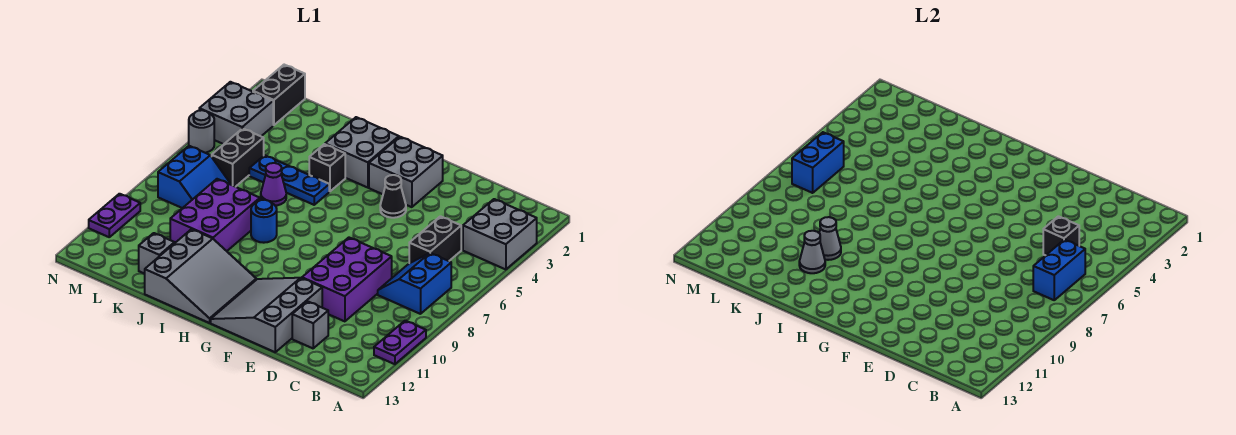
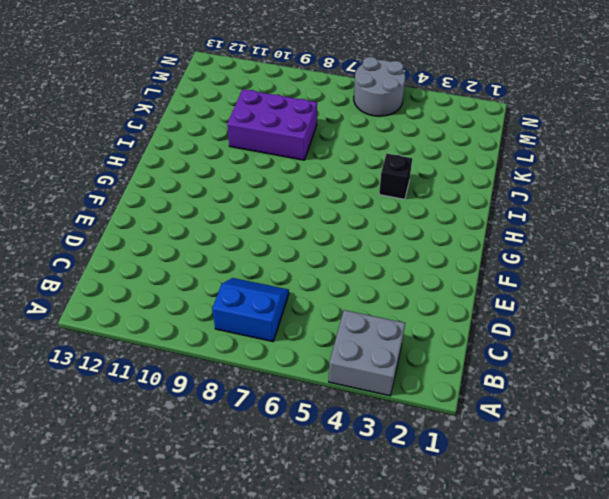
grey 2x2 round brick [354,57,405,116] -> grey 1x1 round brick [189,110,214,153]
none -> purple 1x2 plate [374,321,426,364]
none -> black 1x2 brick [409,216,461,263]
none -> purple 2x3 brick [302,238,392,321]

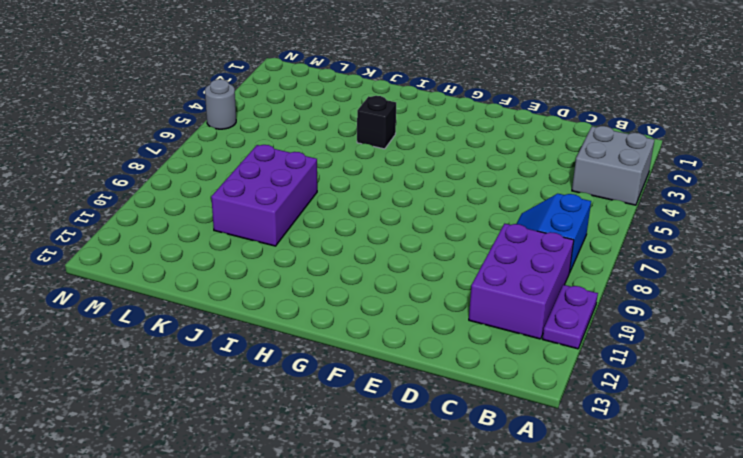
purple 2x3 brick [469,224,574,339] -> purple 2x3 brick moved to [302,238,392,321]
none -> black 1x2 brick [409,216,461,263]
none -> grey 1x1 brick [292,301,328,348]
none -> grey 3x3 slope [211,278,322,352]

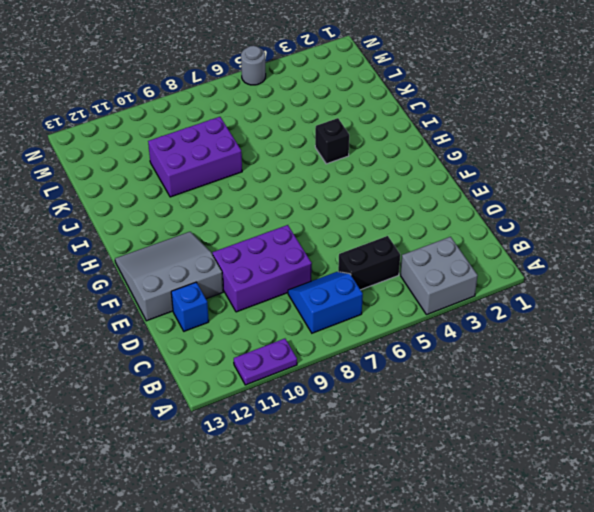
blue 1x1 brick [171,282,209,331] -> grey 1x1 brick [292,301,328,348]
none -> grey 2x2 brick [369,137,443,207]
none -> black 1x1 cone [380,175,406,218]
none -> grey 2x2 brick [325,117,399,188]

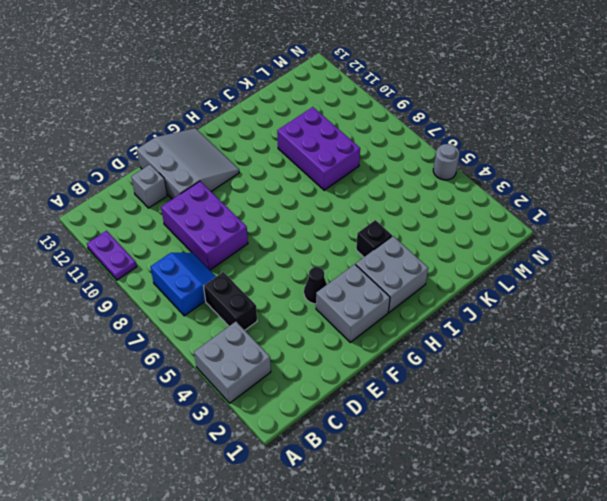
none -> grey 3x3 slope [145,229,256,323]
none -> blue 1x3 plate [249,155,329,205]
none -> blue 1x1 round brick [251,200,277,243]

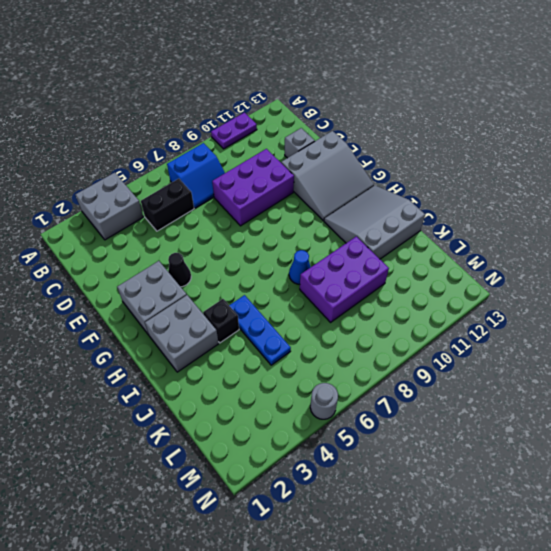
blue 1x1 cone [289,250,311,284] -> blue 1x1 round brick [251,200,277,243]
none -> purple 1x1 cone [261,163,286,206]
none -> grey 1x1 brick [139,233,175,274]
none -> black 1x2 brick [212,128,264,187]

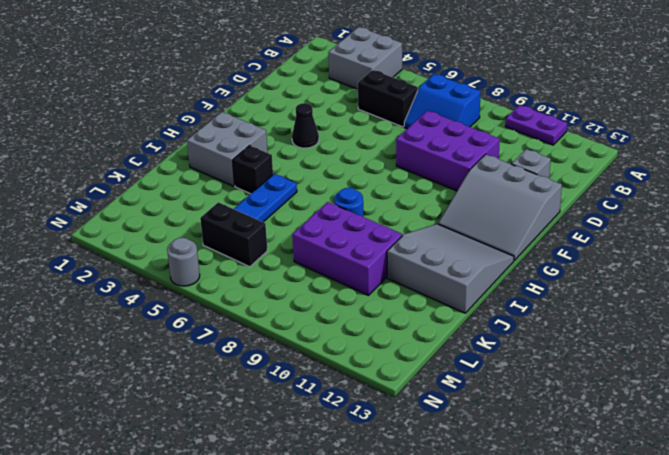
none -> grey 2x2 brick [369,137,443,207]
none -> purple 1x1 cone [261,163,286,206]
none -> grey 1x1 brick [139,233,175,274]

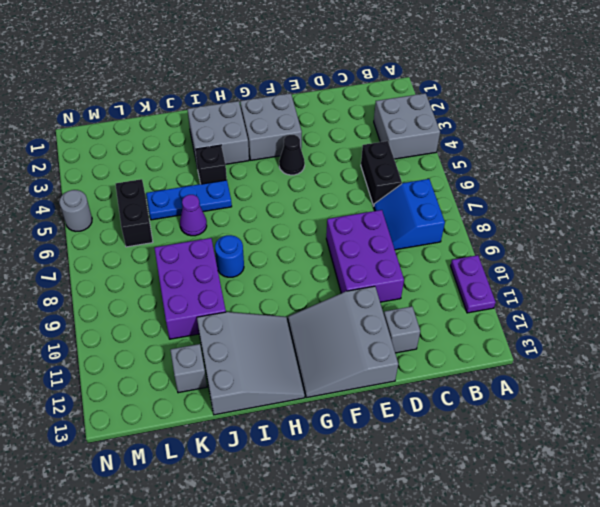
none -> blue 2x2 slope [158,146,231,208]
none -> black 1x2 brick [253,65,305,125]
none -> grey 2x2 brick [199,82,273,144]

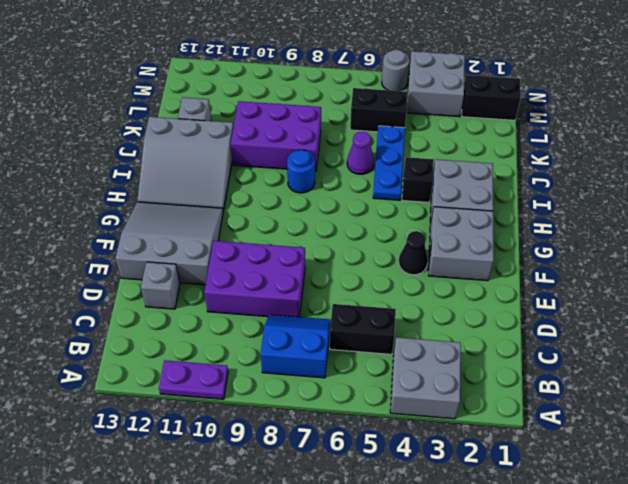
none -> blue 2x2 slope [158,146,231,208]
none -> purple 1x2 plate [89,194,140,237]
none -> blue 1x2 brick [1033,240,1085,300]

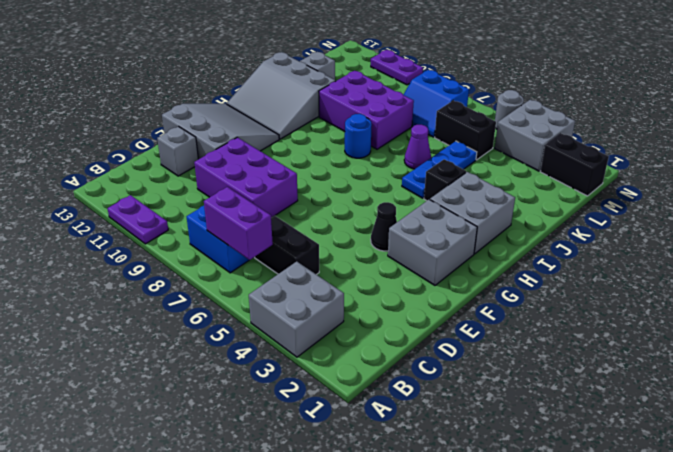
purple 1x2 brick [204,187,273,260] -> blue 1x2 brick [1033,240,1085,300]
none -> black 1x1 brick [1043,216,1079,255]
none -> grey 1x1 cone [819,217,841,260]
none -> grey 1x1 cone [799,231,825,273]

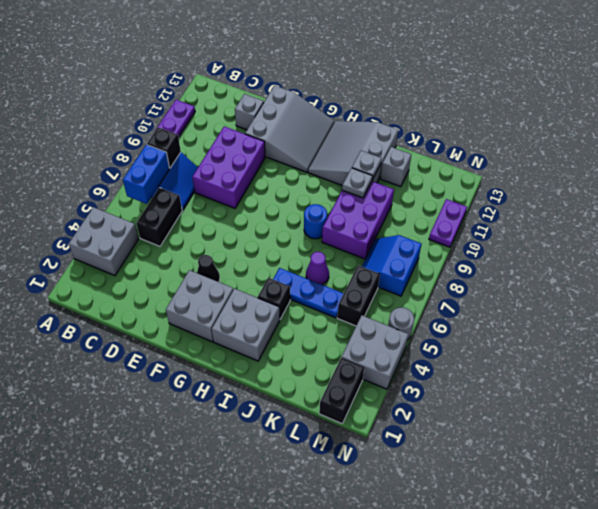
black 1x1 brick [147,127,181,168] -> black 1x1 brick moved to [1043,216,1079,255]
grey 1x1 plate [342,168,372,198] -> grey 1x1 cone [819,217,841,260]
grey 1x1 plate [352,151,382,180] -> grey 1x1 cone [799,231,825,273]
none -> blue 1x2 brick [792,132,844,193]

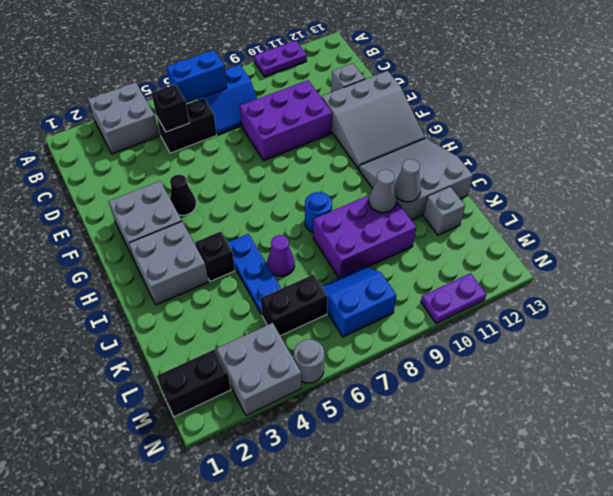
none -> blue 1x2 brick [792,132,844,193]

